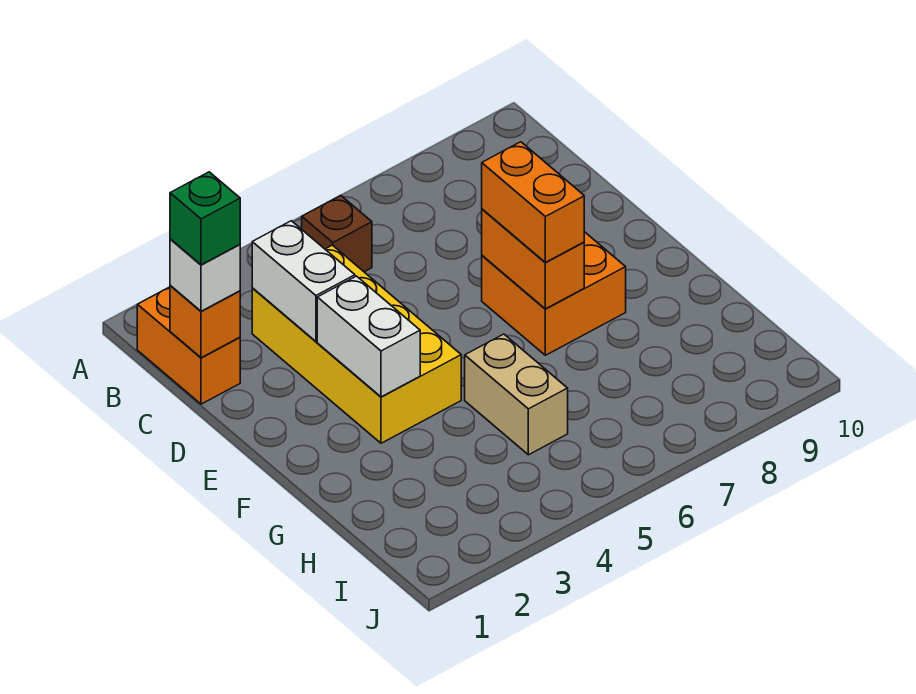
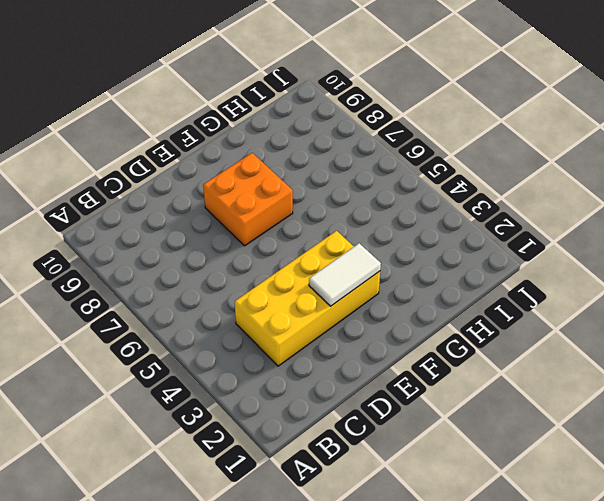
white 1x2 tile [309,243,381,306] -> white 1x2 brick [317,276,420,397]
none -> orange 1x2 brick [137,287,240,404]
none -> brown 1x1 brick [302,195,372,272]
none -> tan 1x2 brick [465,334,568,455]

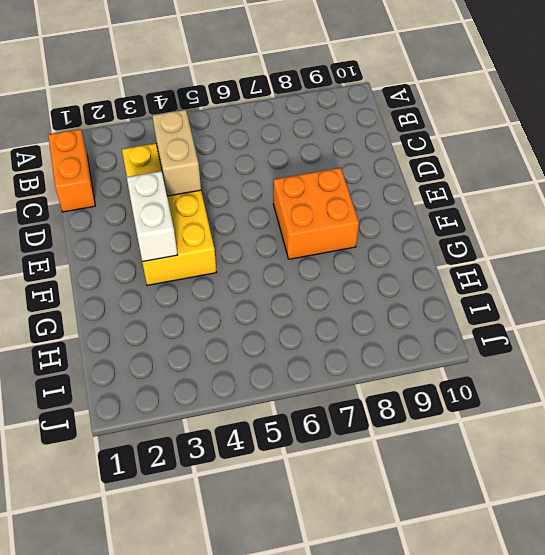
tan 1x2 brick [152,110,201,196] -> tan 1x2 brick moved to [465,334,568,455]
none -> brown 1x1 brick [302,195,372,272]
none -> orange 1x1 brick [170,286,240,358]
none -> white 1x2 brick [252,221,355,341]

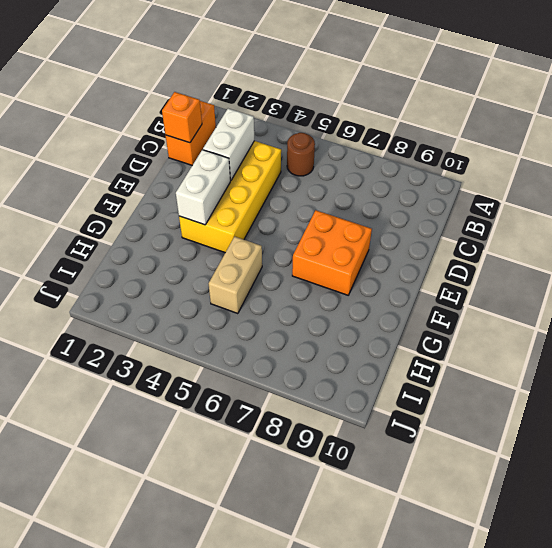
brown 1x1 round brick [287,133,315,176] -> brown 1x1 brick [302,195,372,272]
none -> orange 1x2 brick [482,209,584,309]
none -> white 1x1 brick [170,239,240,311]
none -> orange 1x2 brick [482,142,584,262]

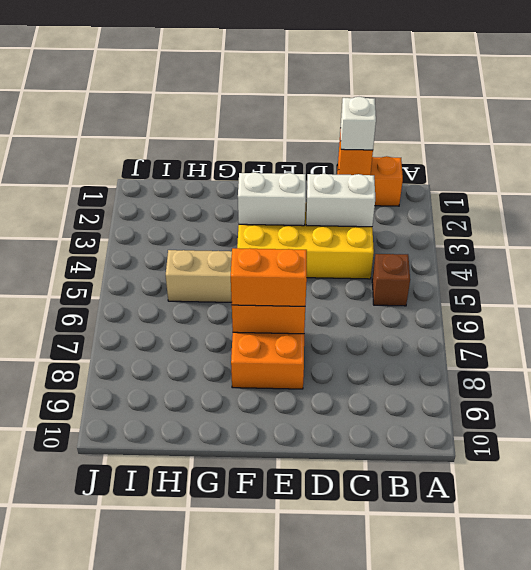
none -> green 1x1 brick [170,172,240,265]

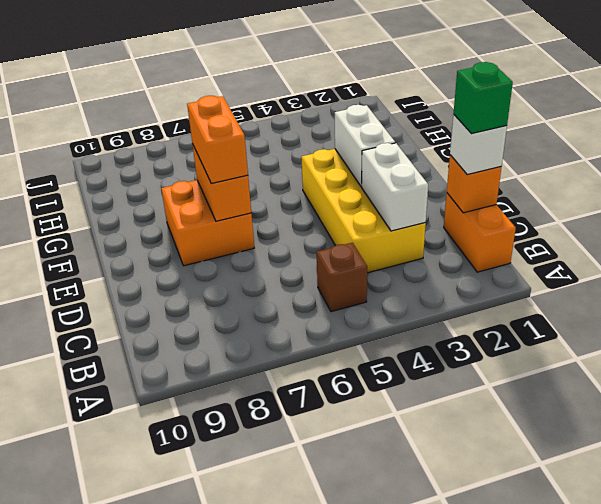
none -> tan 1x2 brick [465,334,568,455]

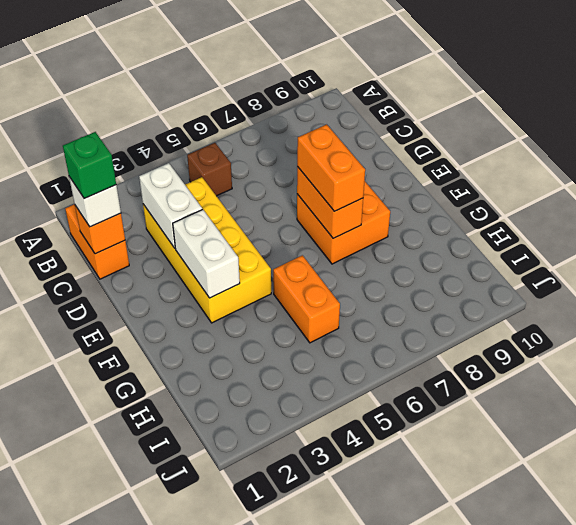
orange 1x2 brick [273,255,340,343] -> tan 1x2 brick [465,334,568,455]

